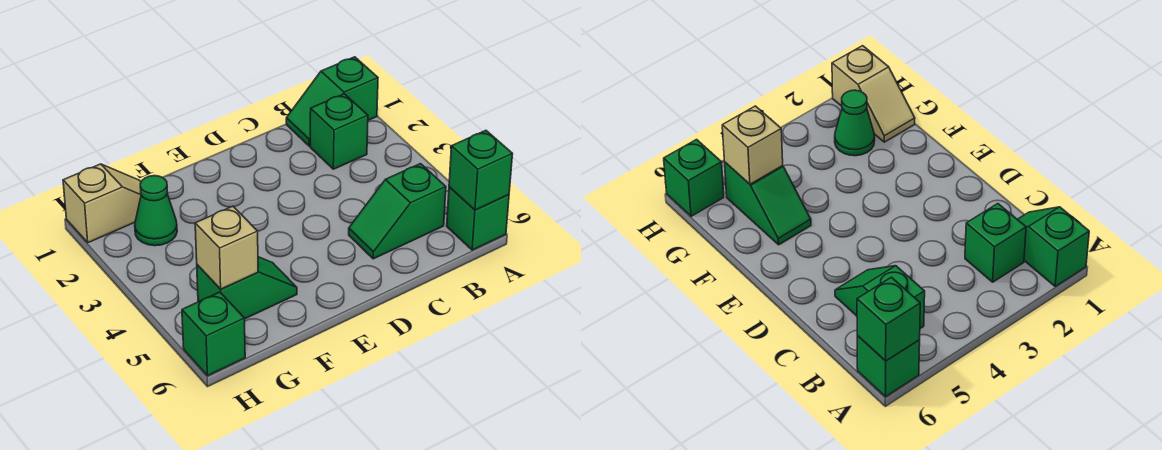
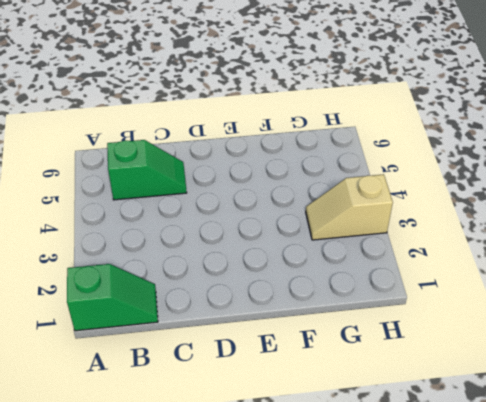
tan 1x2 slope [306,174,393,240] -> tan 1x2 slope moved to [63,164,141,243]
none -> green 1x1 brick [447,187,509,250]
none -> green 1x1 brick [310,94,368,169]

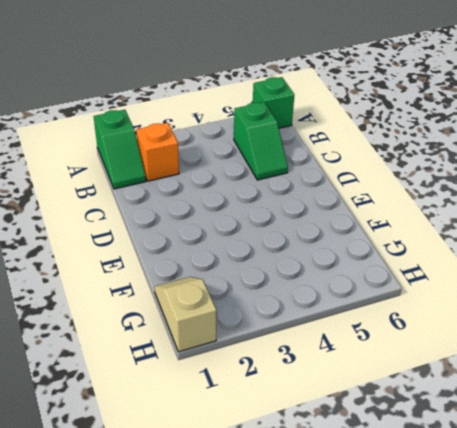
orange 1x1 brick [136,123,179,181] -> green 1x1 brick [310,94,368,169]
none -> green 1x2 slope [197,257,297,319]
none -> green 1x1 cone [135,176,177,246]

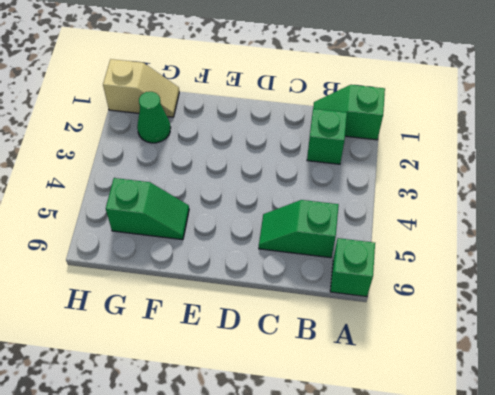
none -> green 1x1 brick [182,292,245,376]
none -> green 1x1 brick [449,130,513,210]

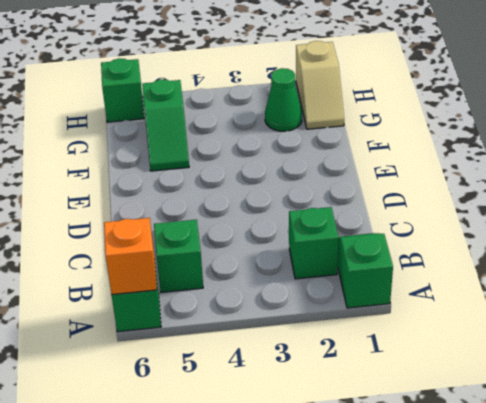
orange 1x1 brick [104,218,157,295] -> green 1x1 brick [449,130,513,210]
none -> tan 1x1 brick [195,206,258,289]

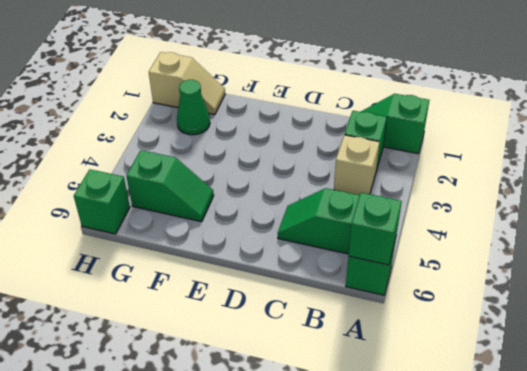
tan 1x1 brick [334,135,380,195] -> tan 1x1 brick moved to [195,206,258,289]

